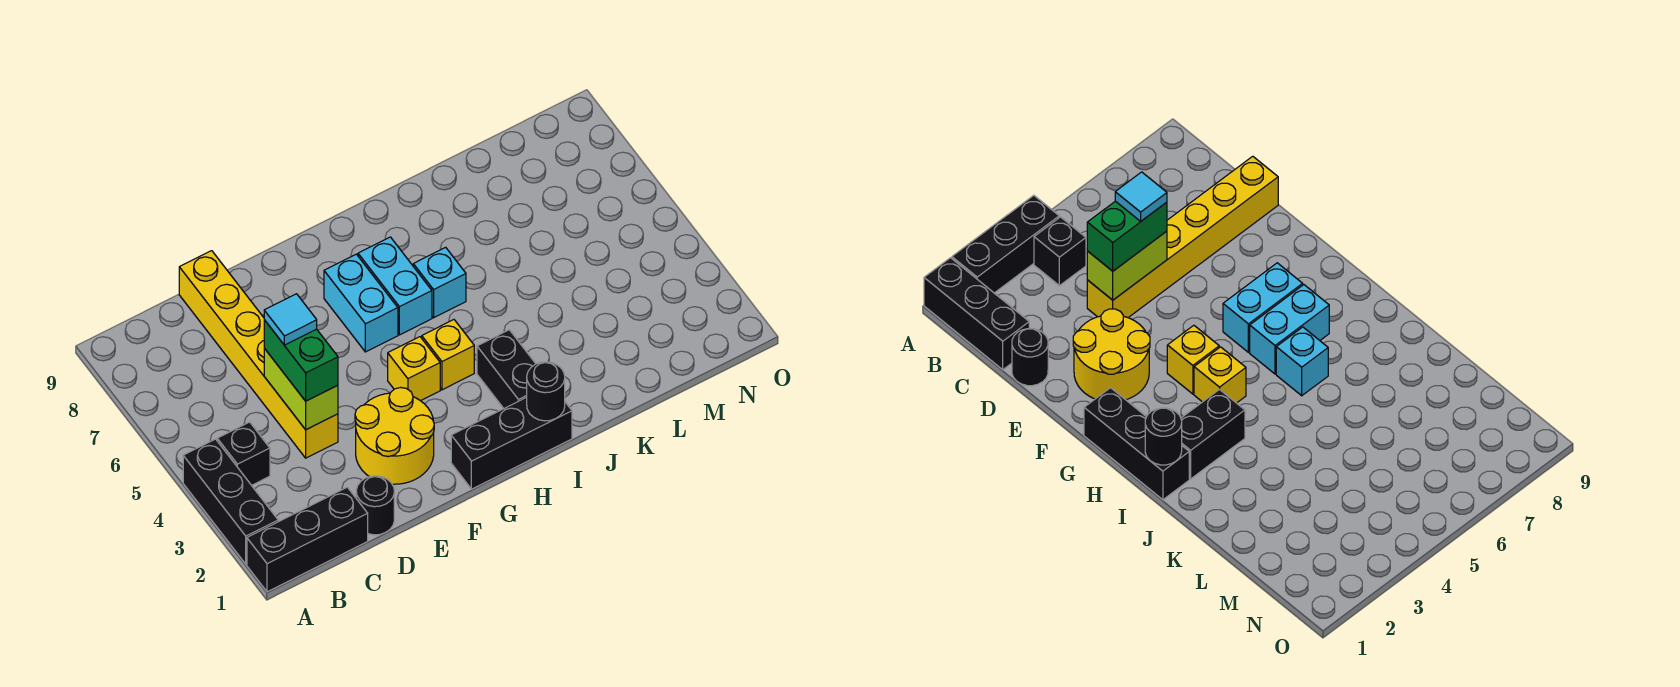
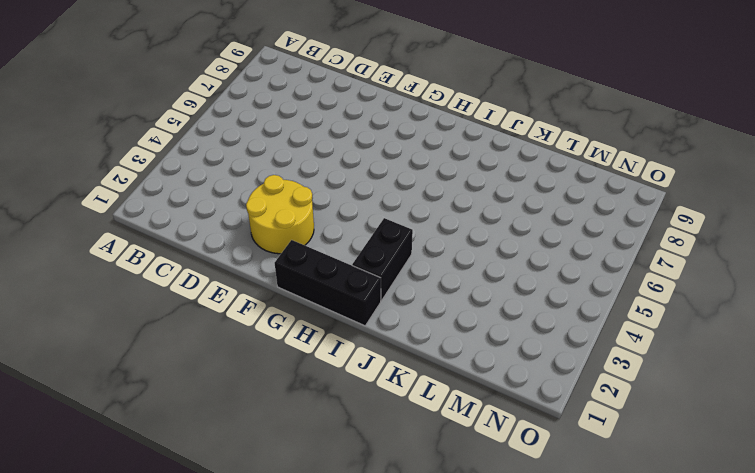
none -> black 1x3 brick [247,487,368,592]
none -> black 1x3 brick [183,439,278,564]
none -> black 1x1 brick [217,422,270,485]

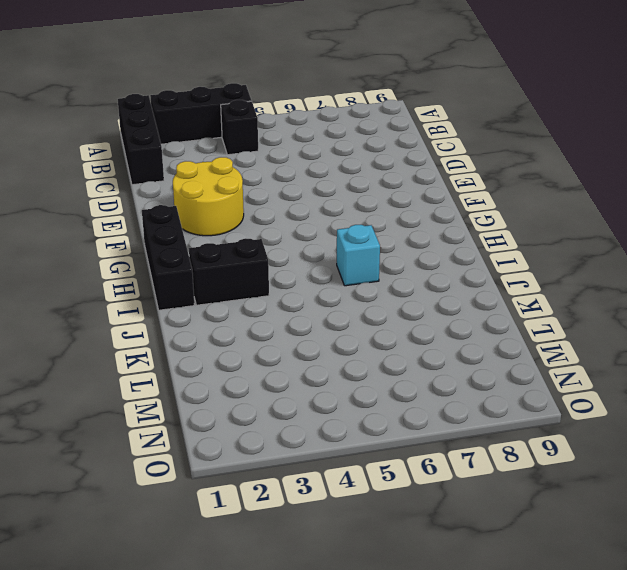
none -> black 1x1 round brick [356,476,394,535]
none -> yellow 1x6 brick [179,251,338,458]
none -> yellow 1x1 brick [388,337,440,401]

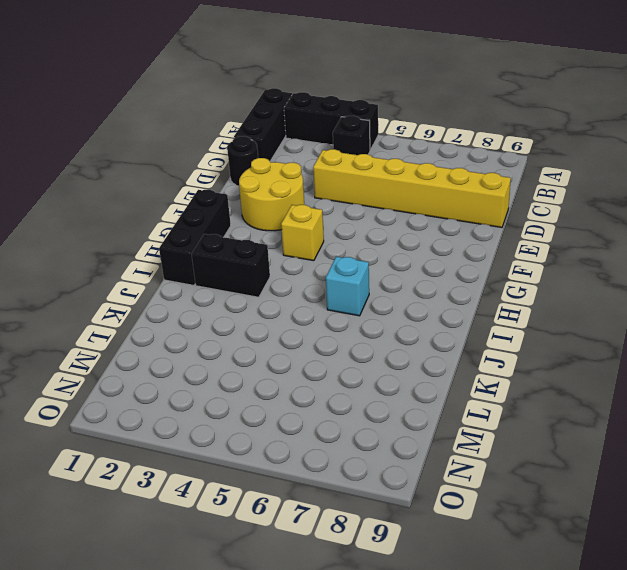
none -> cyan 1x2 brick [324,254,398,352]
none -> yellow 1x1 brick [422,320,474,390]
none -> cyan 1x2 brick [358,237,432,335]

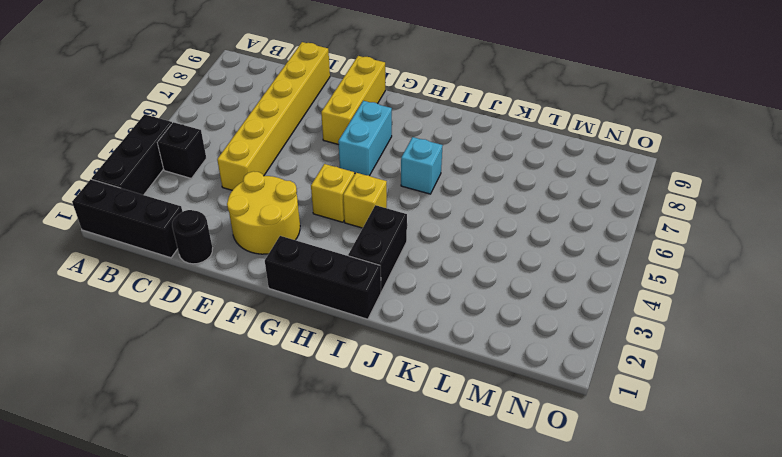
yellow 1x3 brick [321,56,385,145] -> none
none -> cyan 1x2 brick [358,237,432,335]
none -> lime 1x2 brick [264,349,338,430]
none -> black 1x1 round brick [527,362,565,421]

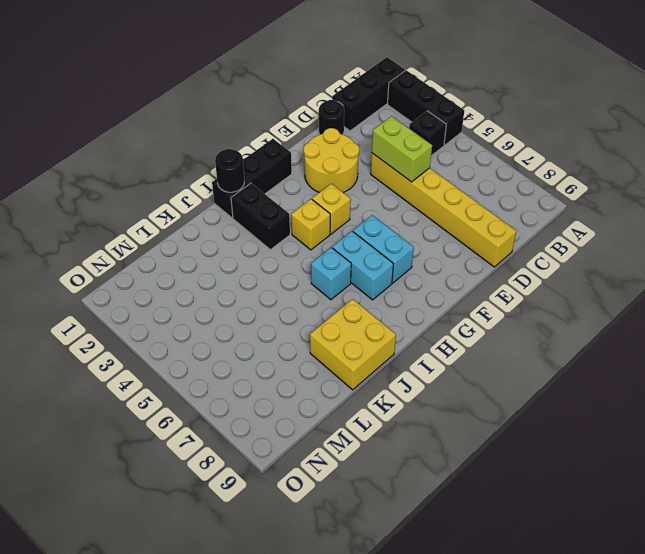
yellow 2x2 brick [310,299,396,390] -> none
none -> green 1x2 brick [264,320,338,401]
none -> cyan 1x1 tile [264,294,317,345]

